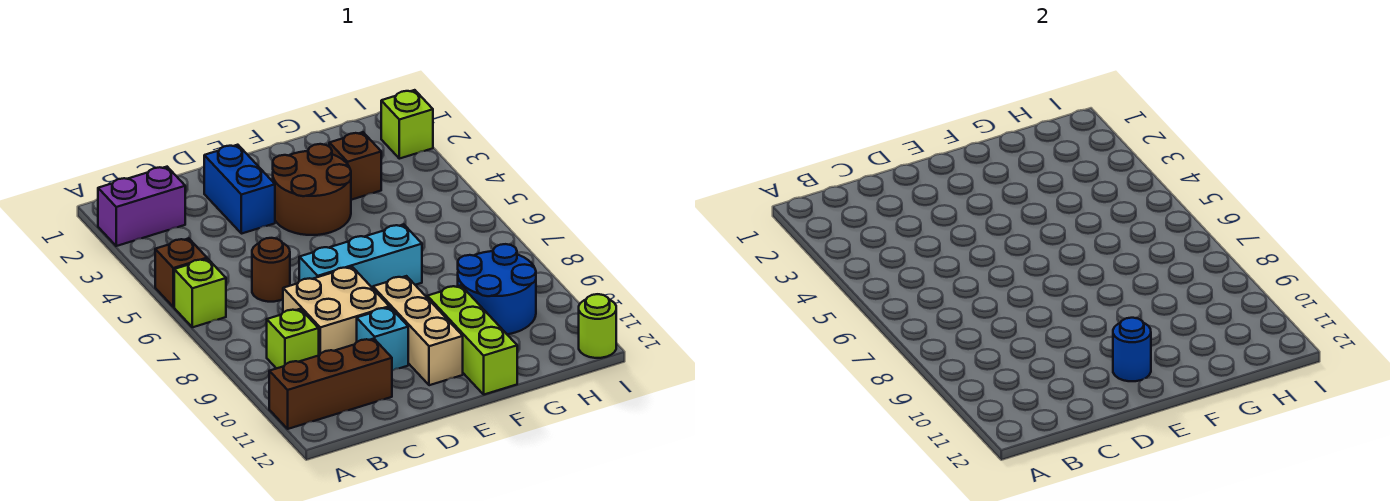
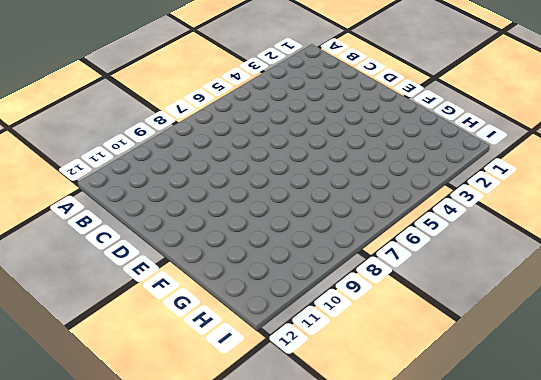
none -> purple 1x2 brick [98,167,185,246]
none -> brown 1x1 brick [155,238,207,307]
none -> lime 1x1 brick [174,259,226,327]

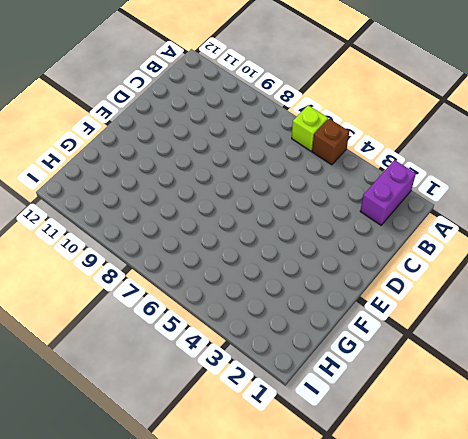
none -> brown 1x3 brick [269,339,392,429]
none -> lime 1x1 brick [267,309,319,369]
none -> brown 1x1 round brick [252,238,290,302]

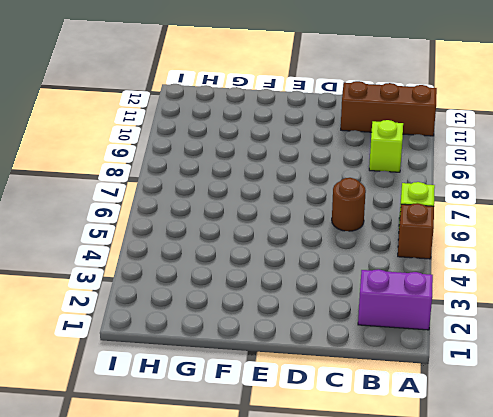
none -> tan 2x2 brick [283,267,389,355]
none -> blue 1x2 brick [204,145,275,234]
none -> cyan 1x3 brick [299,224,422,288]

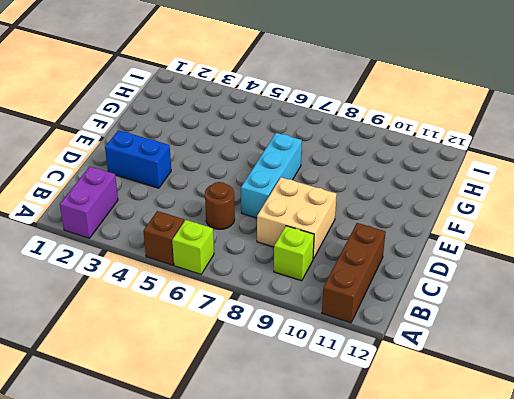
none -> cyan 1x1 brick [357,307,408,371]
none -> brown 2x2 round brick [273,144,351,235]
none -> tan 1x3 brick [373,276,463,385]

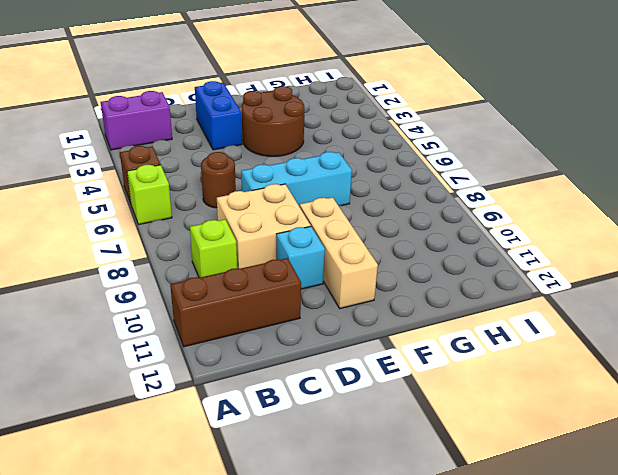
none -> lime 1x3 brick [427,285,517,395]
none -> brown 1x1 brick [329,132,381,200]
none -> blue 2x2 round brick [458,244,536,334]

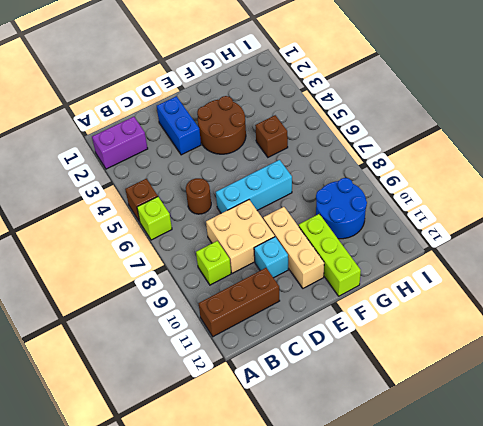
brown 1x1 brick [255,115,288,157] -> brown 1x1 brick moved to [329,132,381,200]
none -> lime 1x1 brick [381,90,433,159]
none -> lime 1x1 round brick [579,294,616,358]
none -> blue 1x1 round brick [1113,318,1151,381]

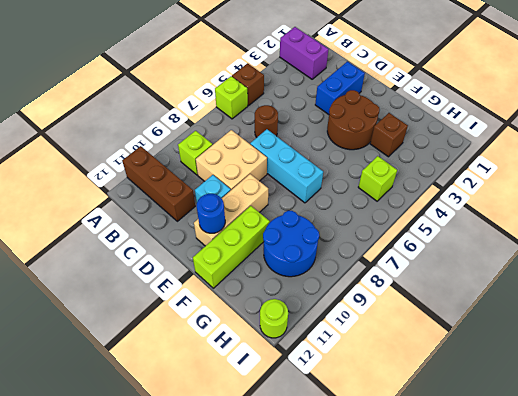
lime 1x1 brick [358,156,397,201] -> lime 1x1 brick moved to [381,90,433,159]

